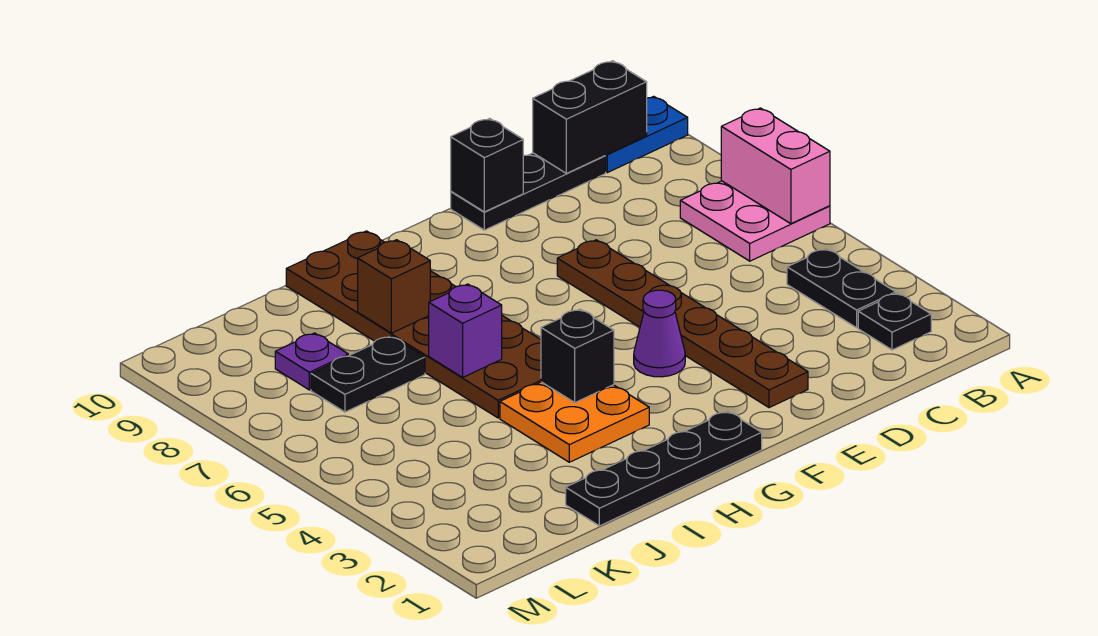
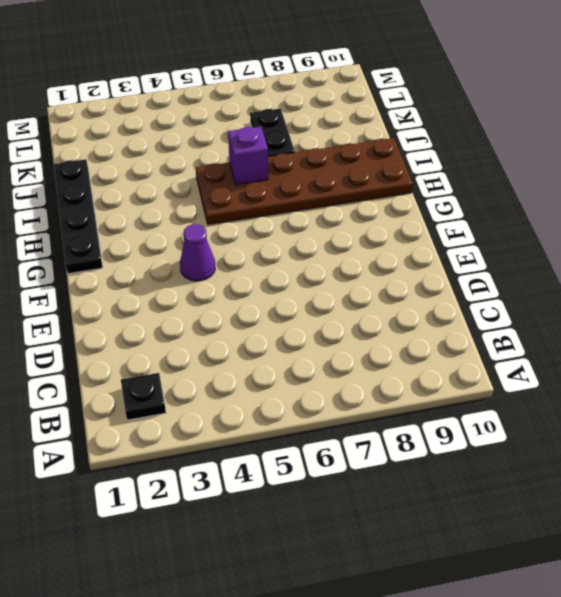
none -> pink 2x2 plate [680,181,830,261]
none -> blue 1x2 plate [605,96,688,173]
none -> black 1x2 plate [787,249,896,328]

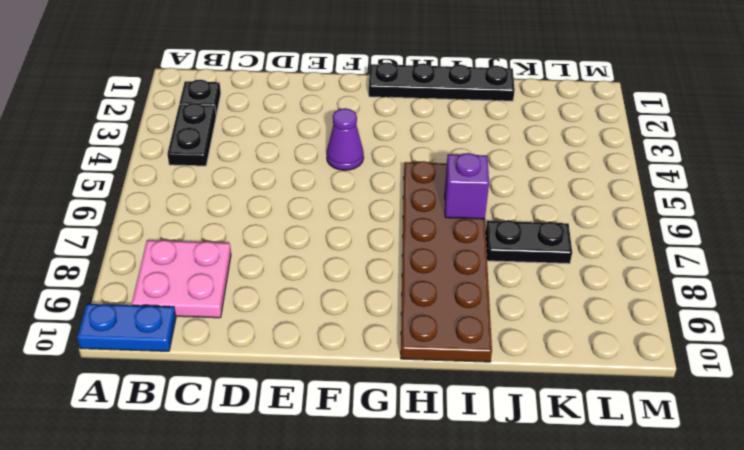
pink 2x2 plate [132,240,231,318] -> pink 2x2 plate moved to [680,181,830,261]
none -> black 1x3 plate [451,153,606,230]
none -> brown 1x6 plate [557,240,808,408]
none -> orange 2x2 plate [500,382,649,462]

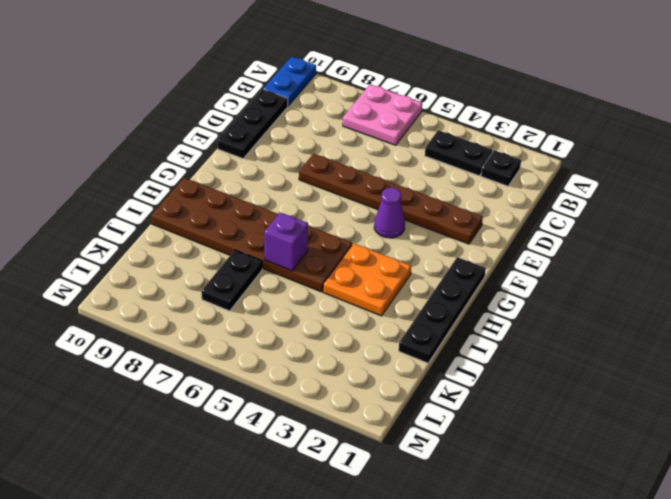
none -> purple 1x1 plate [275,333,348,390]
none -> pink 1x2 brick [721,108,830,224]
none -> black 1x2 brick [533,61,647,173]

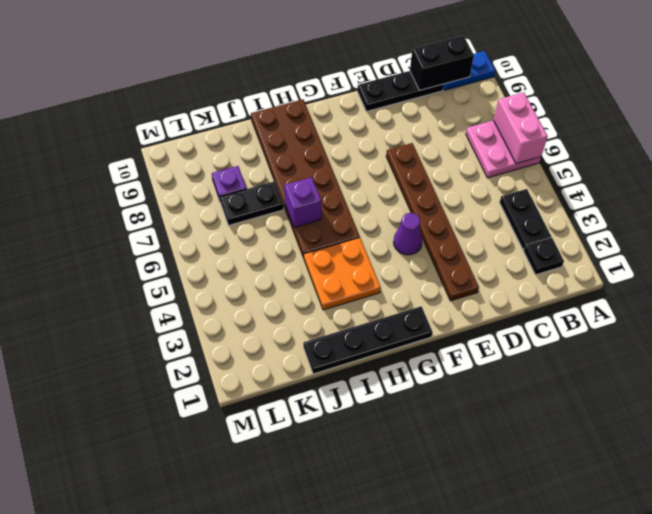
none -> black 1x1 brick [451,119,523,212]
none -> black 1x1 brick [541,309,614,402]
none -> brown 1x1 brick [358,240,430,333]

